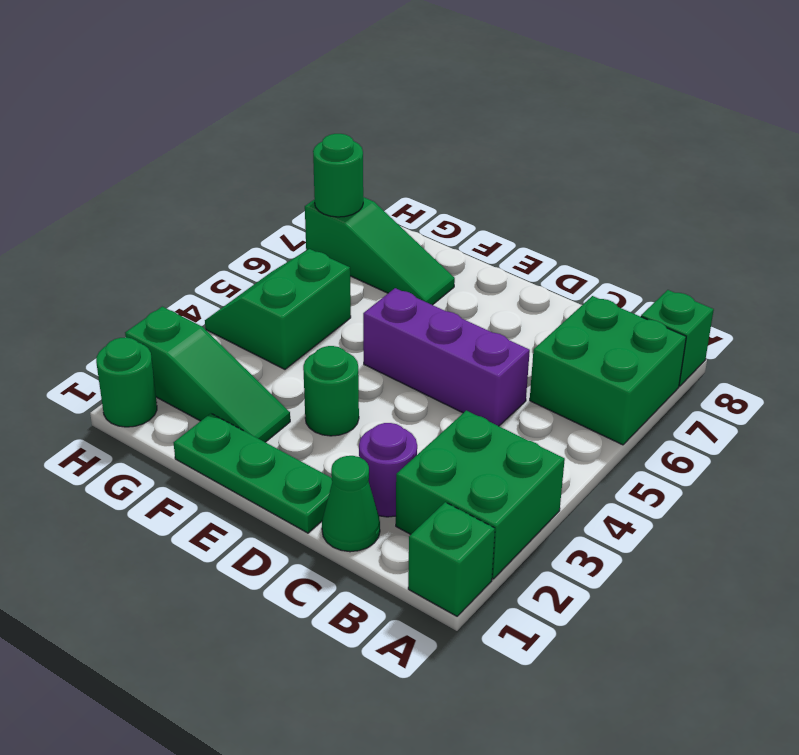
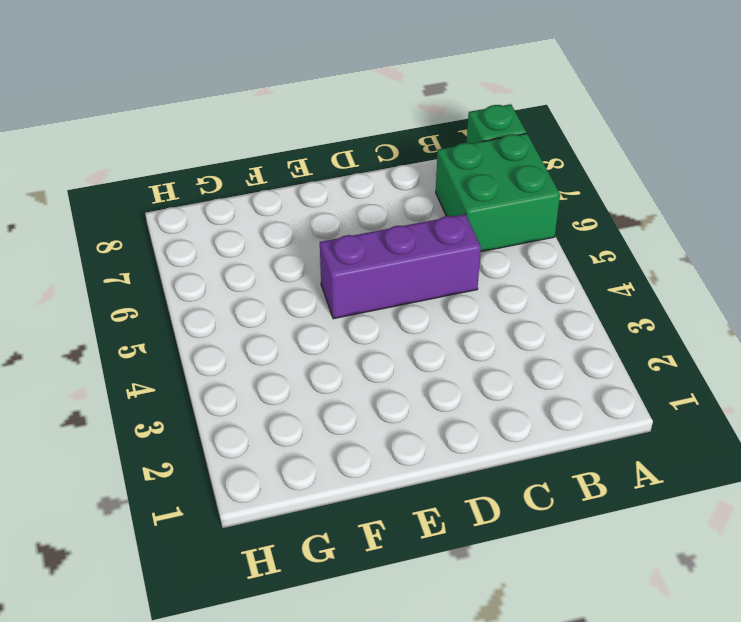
none -> green 1x1 brick [408,502,495,616]
none -> green 2x2 brick [396,410,565,579]
none -> green 1x1 cone [322,456,380,552]

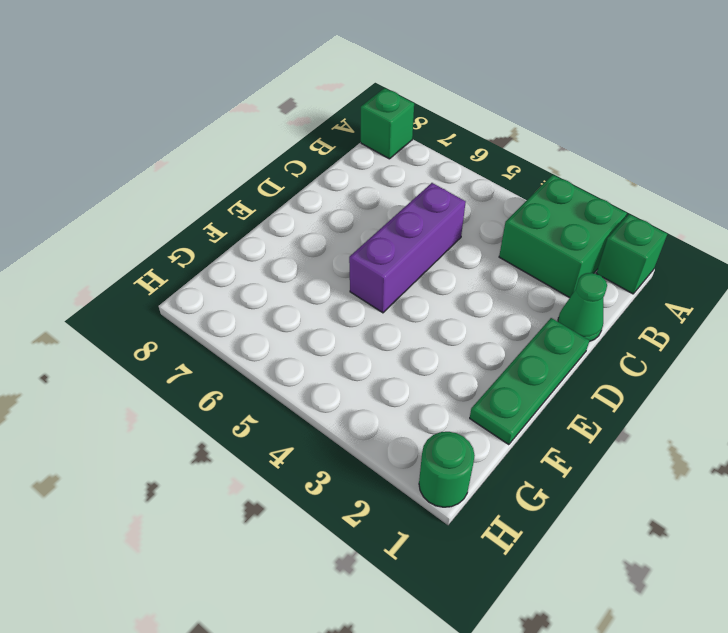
none -> green 2x2 brick [530,296,686,445]
none -> purple 1x1 round brick [359,423,417,517]
none -> green 1x1 round brick [303,346,359,436]

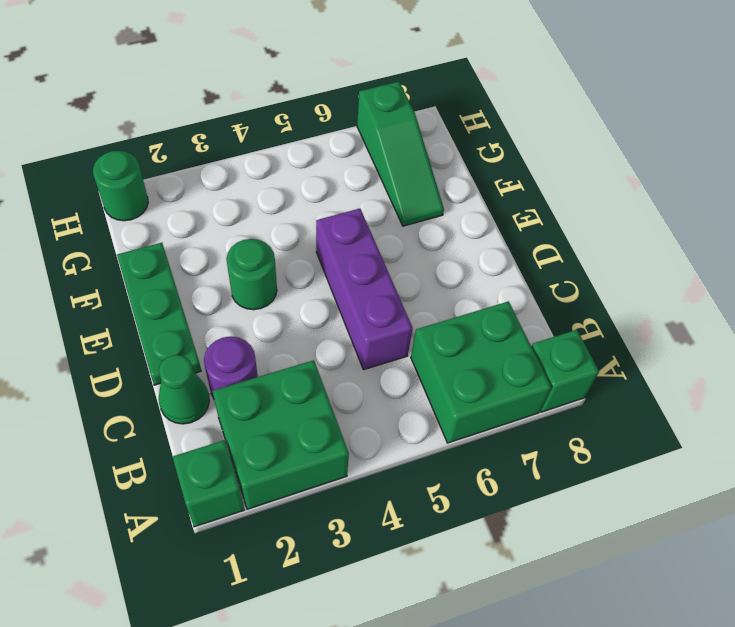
none -> green 1x3 slope [125,307,290,442]
none -> green 2x2 slope [205,249,351,369]
none -> green 1x1 round brick [313,134,363,217]

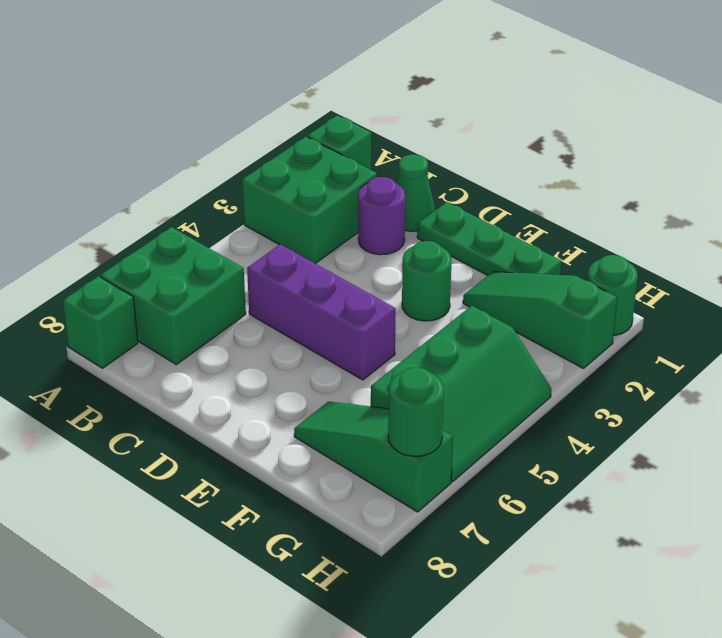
green 2x3 slope [371,306,551,482] -> green 2x2 slope [205,249,351,369]

